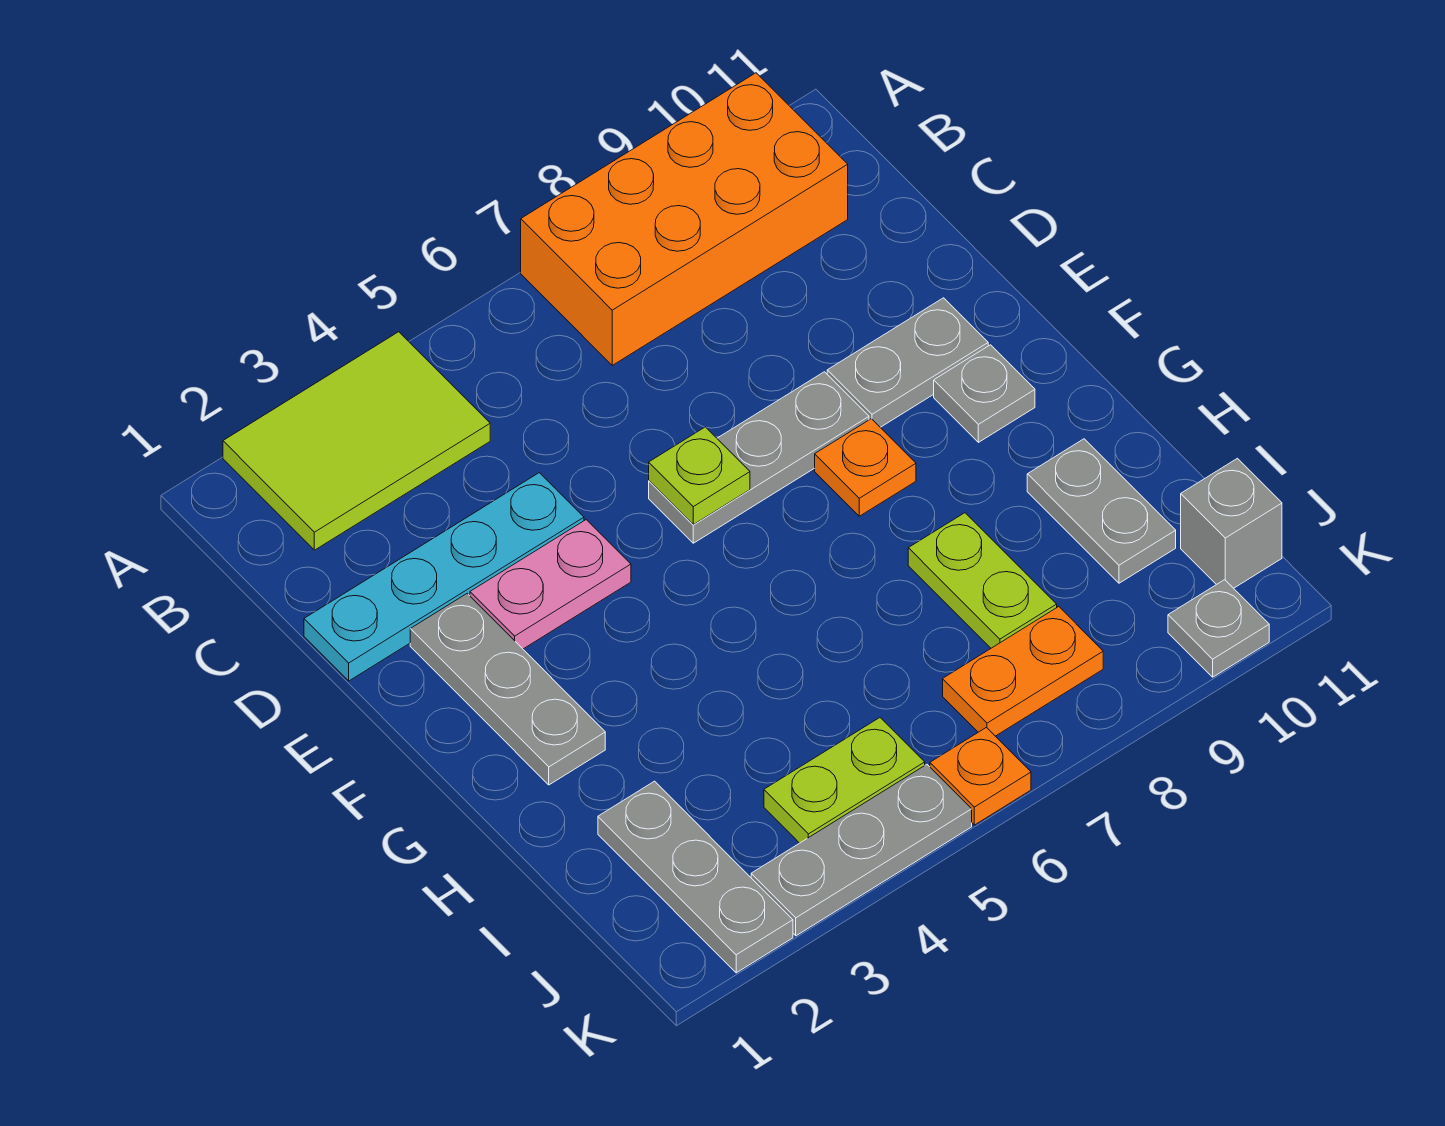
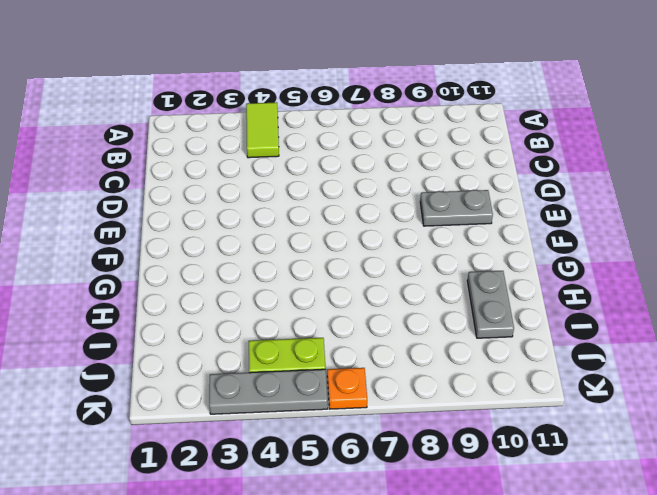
lime 1x2 tile [246,102,279,158] -> lime 2x3 tile [223,332,490,550]
none -> orange 2x4 brick [521,73,848,365]
none -> cyan 1x4 plate [304,473,584,681]
none -> grey 1x3 plate [410,594,605,785]

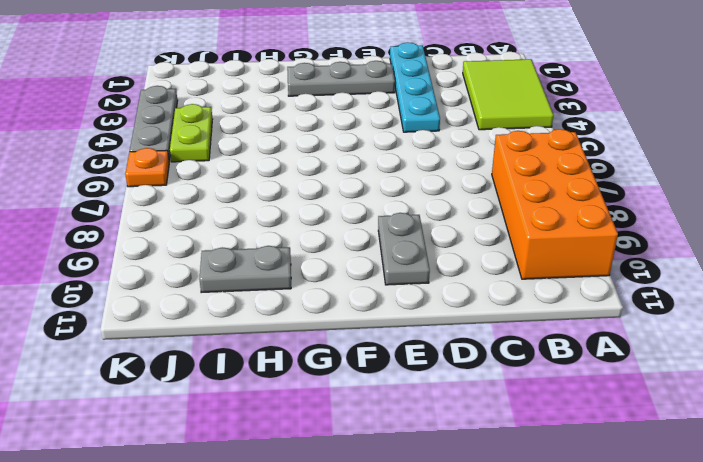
none -> pink 1x2 plate [470,520,631,649]
none -> grey 1x3 plate [649,372,869,543]
none -> orange 1x1 plate [815,419,916,516]

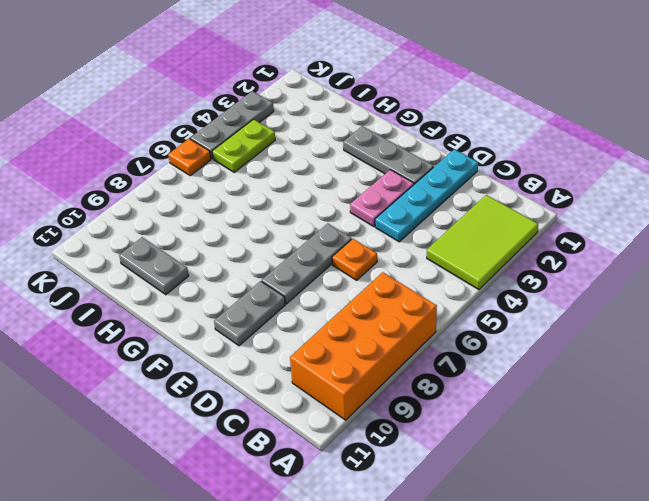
orange 1x1 plate [332,239,377,280] -> orange 1x1 plate moved to [815,419,916,516]
none -> grey 1x1 plate [934,345,1035,442]
none -> lime 1x2 plate [908,513,1057,648]
none -> grey 1x3 plate [598,781,793,973]

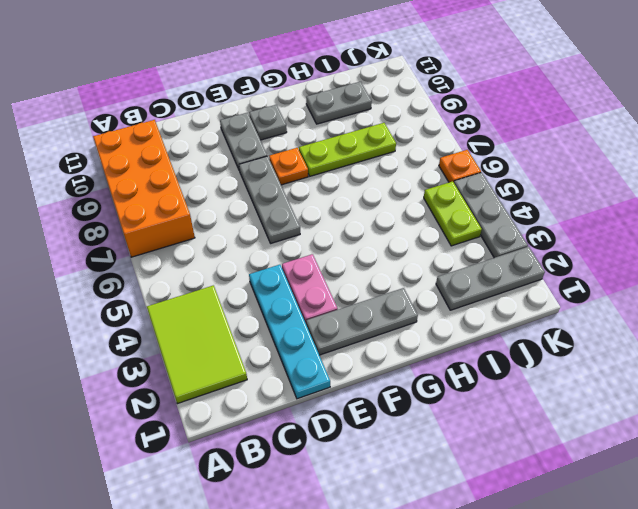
lime 1x3 plate [299,123,396,176] -> lime 1x2 plate [908,513,1057,648]
none -> orange 1x2 plate [943,607,1103,736]
none -> grey 1x1 brick [1181,458,1282,588]
none -> grey 1x1 plate [1168,580,1269,677]

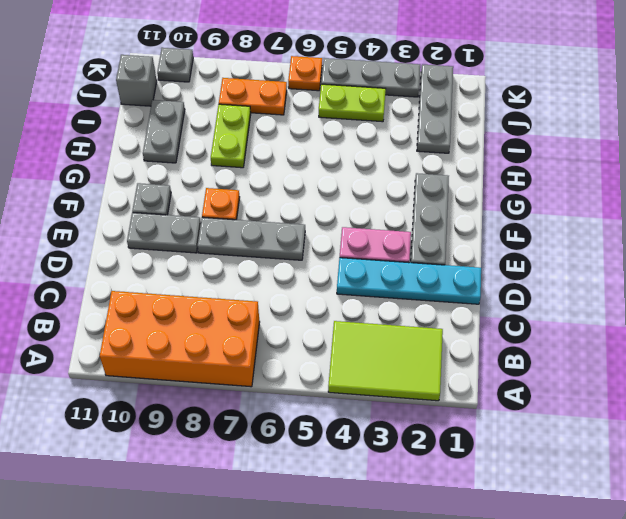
none -> lime 1x1 plate [649,427,750,525]

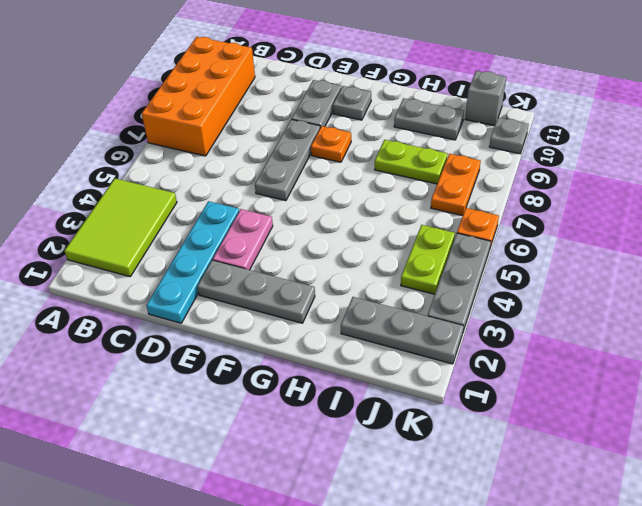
none -> lime 1x1 plate [649,427,750,525]

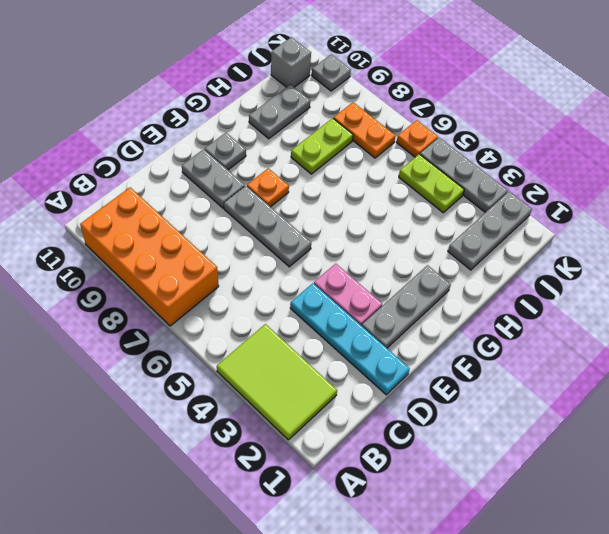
none -> lime 1x1 plate [649,427,750,525]

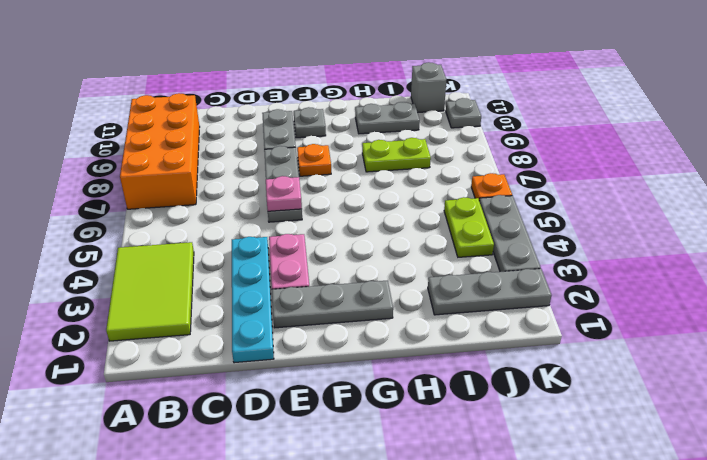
pink 1x1 plate [266,176,302,211] -> lime 1x1 plate [649,427,750,525]
none -> orange 1x2 plate [943,607,1103,736]

